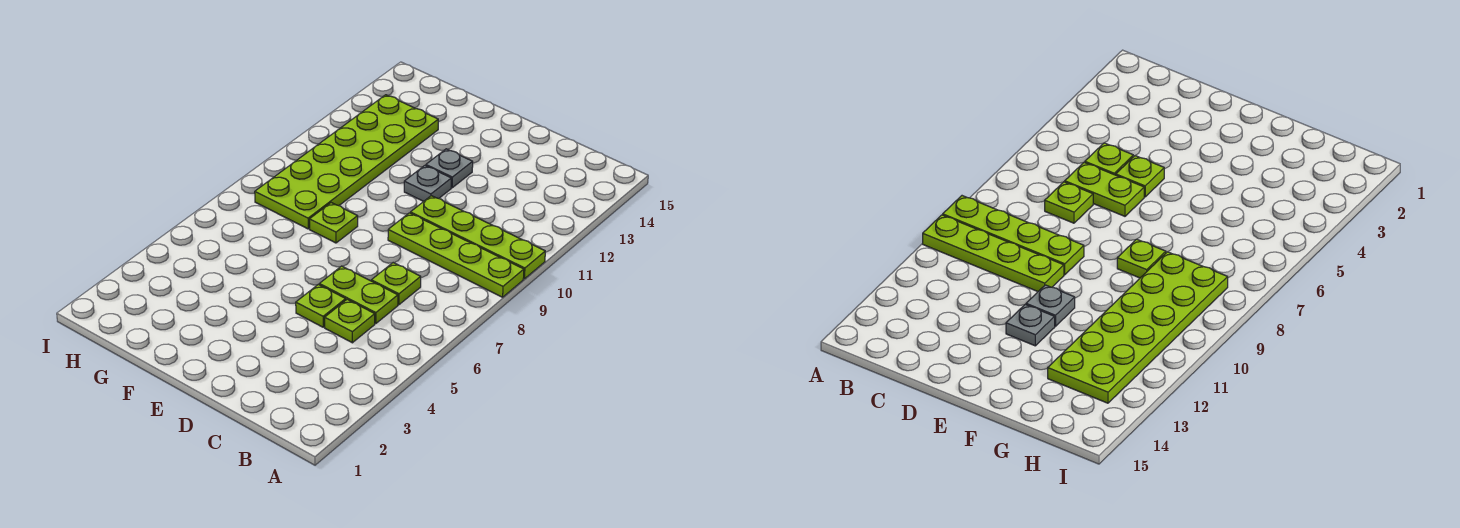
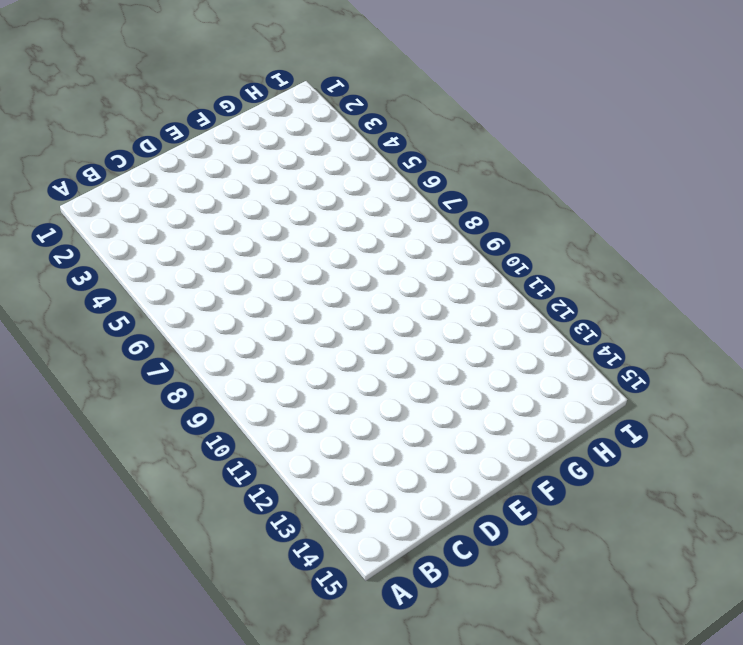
none -> lime 1x4 plate [388,213,524,297]
none -> lime 1x4 plate [410,196,545,279]

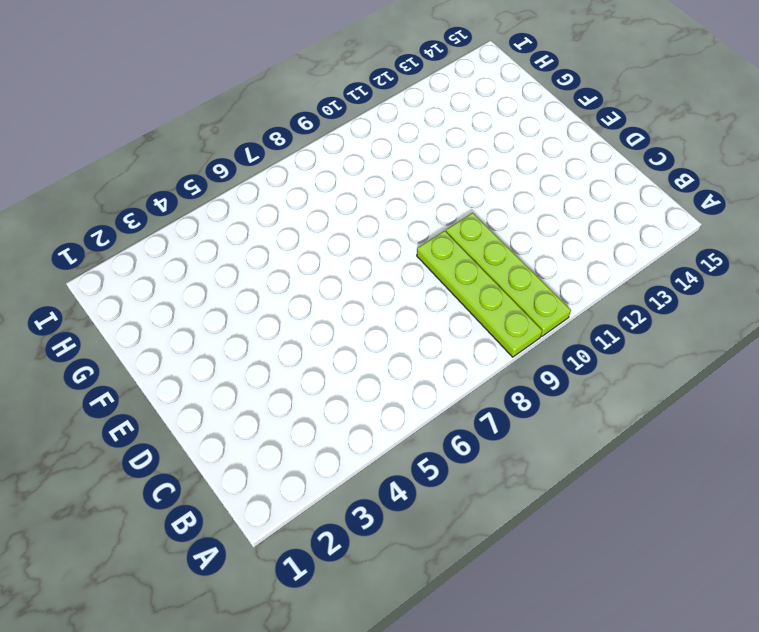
none -> lime 1x1 plate [325,299,375,343]
none -> lime 1x2 plate [319,266,398,324]

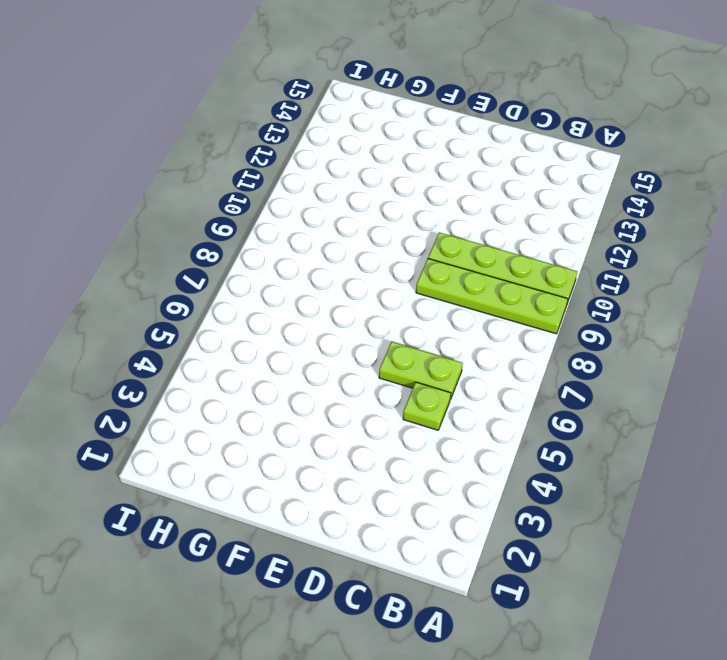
none -> lime 1x1 plate [371,263,421,305]
none -> lime 1x1 plate [296,284,346,327]

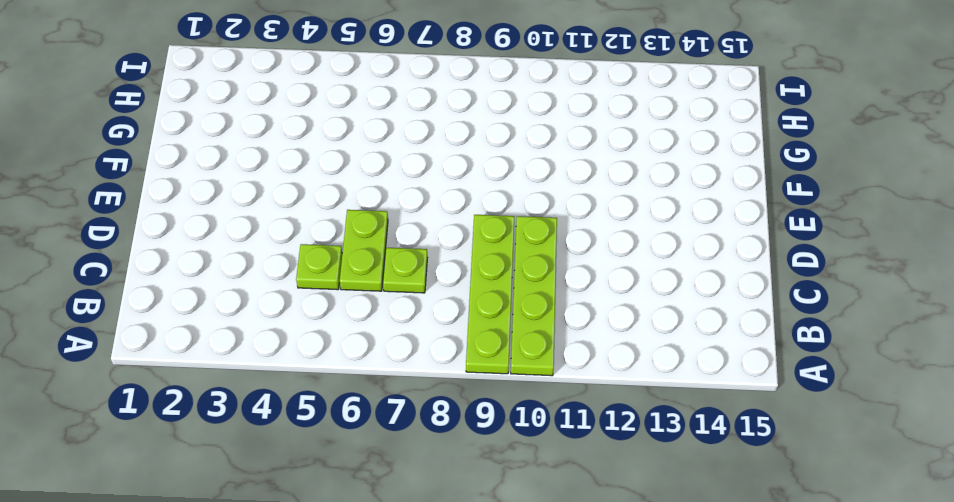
none -> lime 1x1 plate [296,284,346,327]
none -> grey 1x1 plate [404,166,451,201]

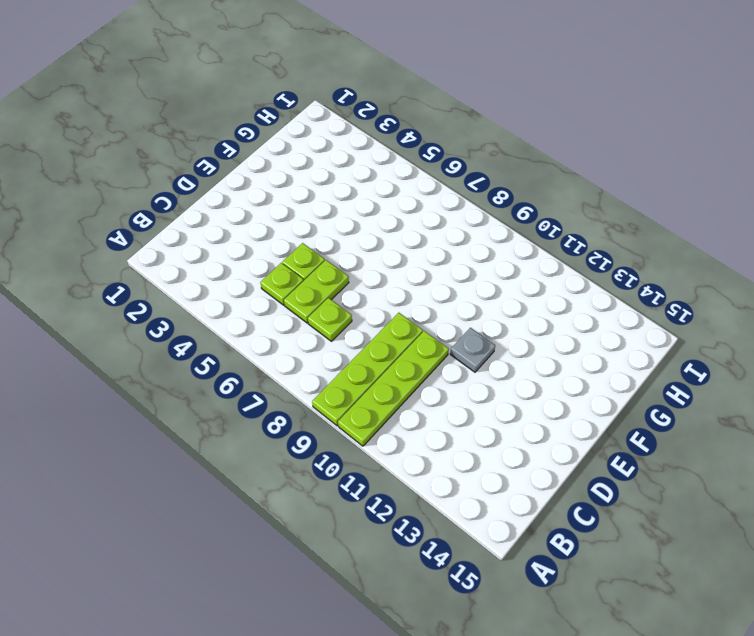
none -> grey 1x1 plate [426,149,473,188]
none -> lime 1x1 plate [310,203,358,243]

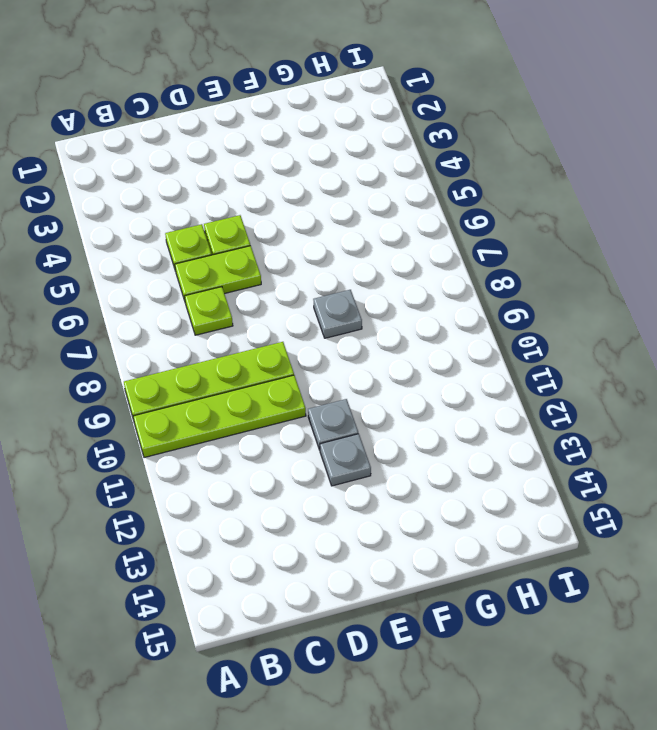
grey 1x1 plate [313,290,362,338] -> lime 1x1 plate [310,203,358,243]
none -> lime 2x6 plate [255,95,438,229]

